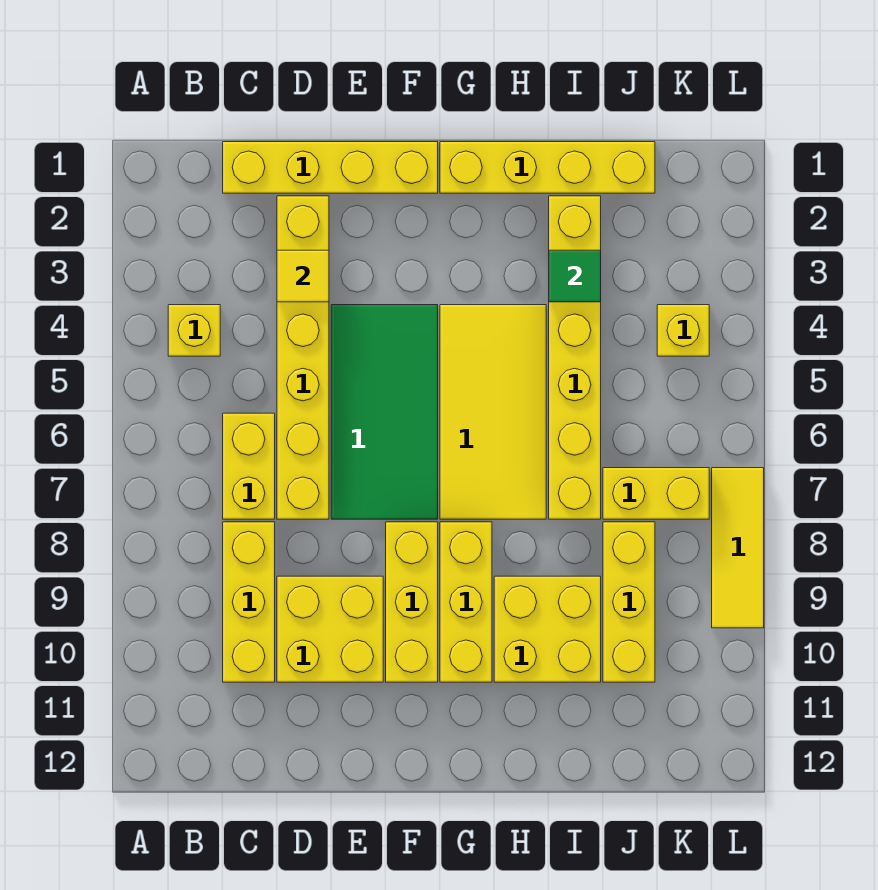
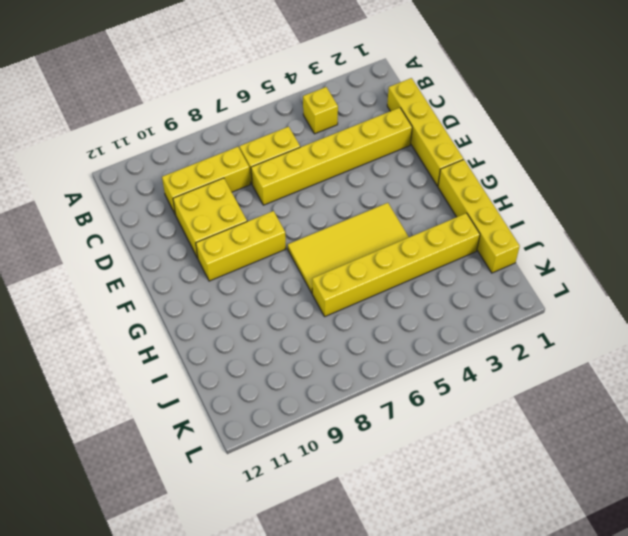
none -> green 2x4 tile [331,305,438,519]
none -> yellow 1x3 brick [440,522,492,682]
none -> yellow 2x2 brick [494,576,601,682]

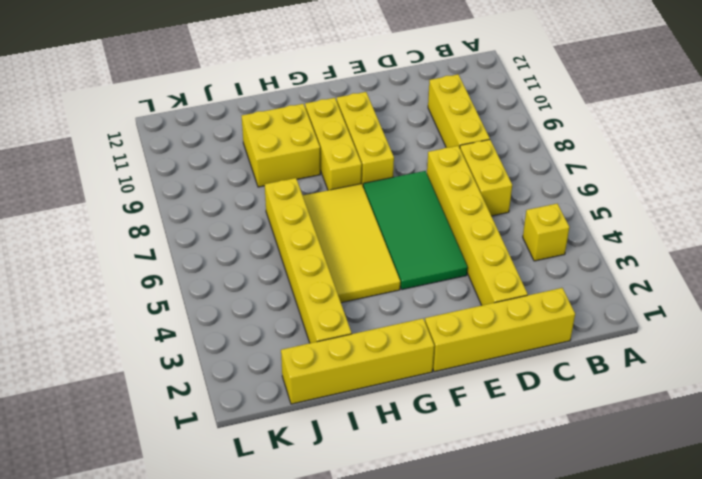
none -> yellow 2x2 brick [277,576,383,682]
none -> yellow 1x2 brick [603,468,709,519]
none -> yellow 1x3 brick [603,522,655,682]

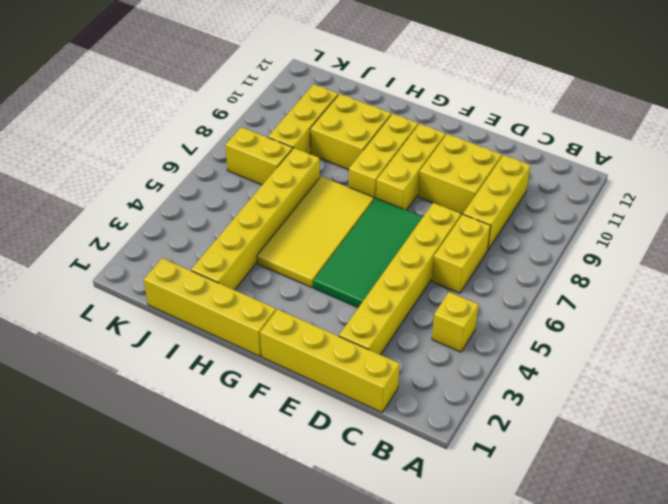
none -> yellow 1x1 brick [657,305,709,356]
none -> yellow 1x3 tile [712,468,764,628]
none -> yellow 1x1 tile [277,250,329,302]

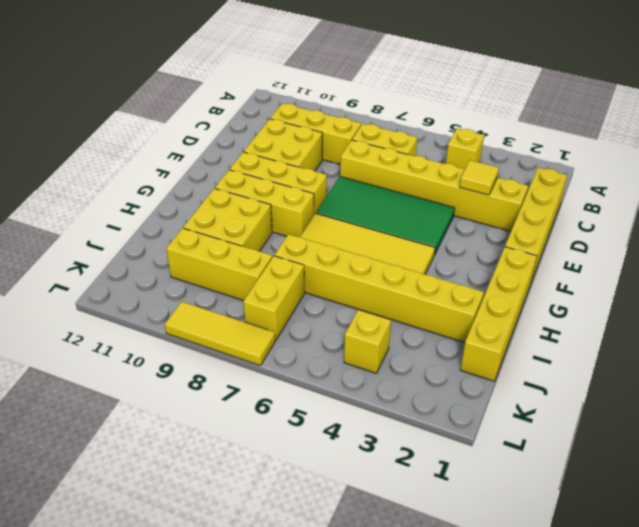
none -> green 1x1 tile [549,250,601,302]

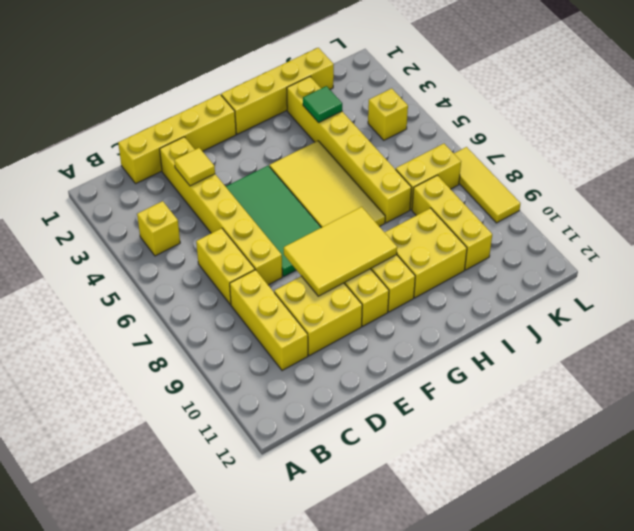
yellow 2x3 tile [284,207,397,296] -> none

